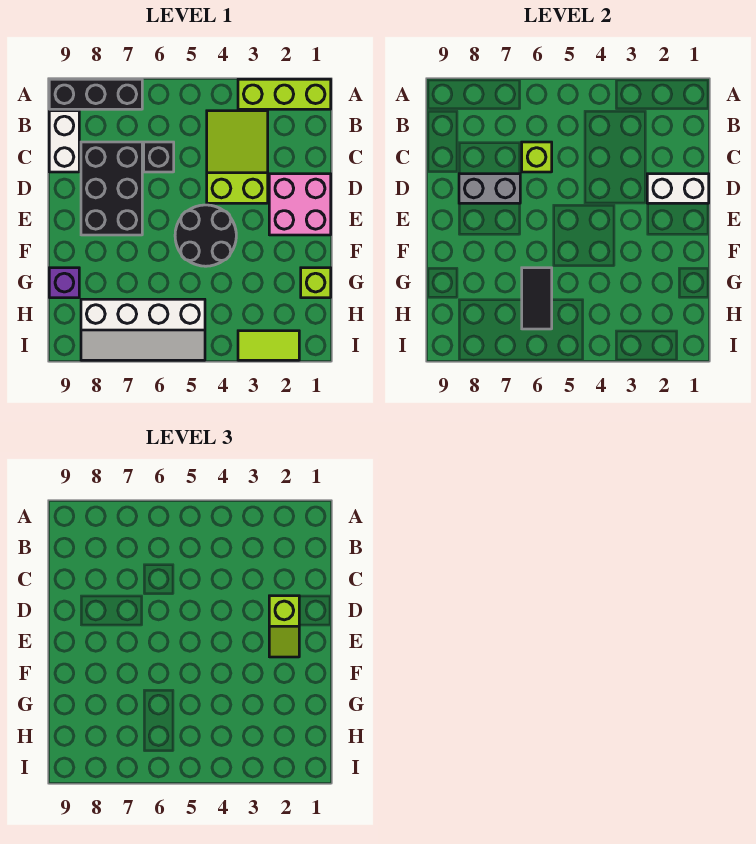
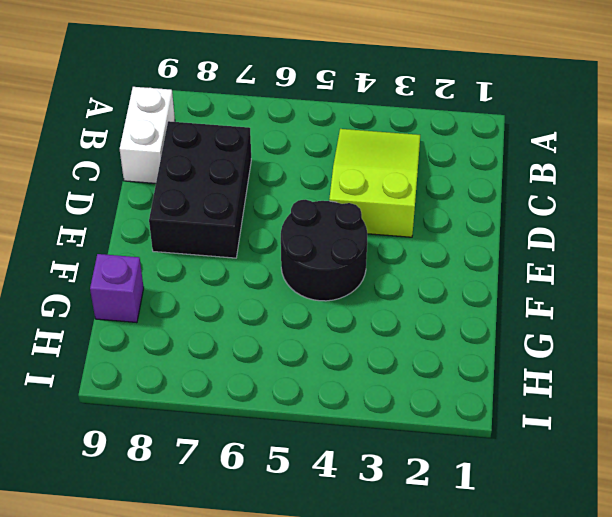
none -> lime 1x3 brick [238,79,331,109]
none -> black 1x3 brick [49,79,142,109]
none -> black 1x1 brick [144,142,174,172]

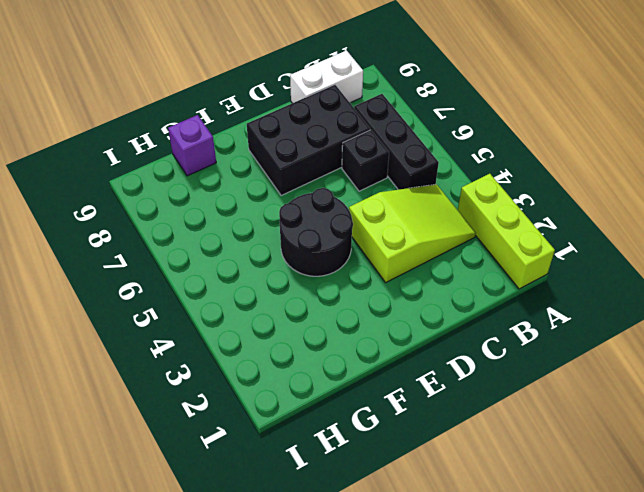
black 1x3 brick [354,94,439,190] -> black 1x3 brick moved to [49,79,142,109]
none -> pink 2x2 brick [269,174,331,235]
none -> lime 1x1 brick [301,268,331,298]
none -> white 2x4 slope [81,299,205,360]

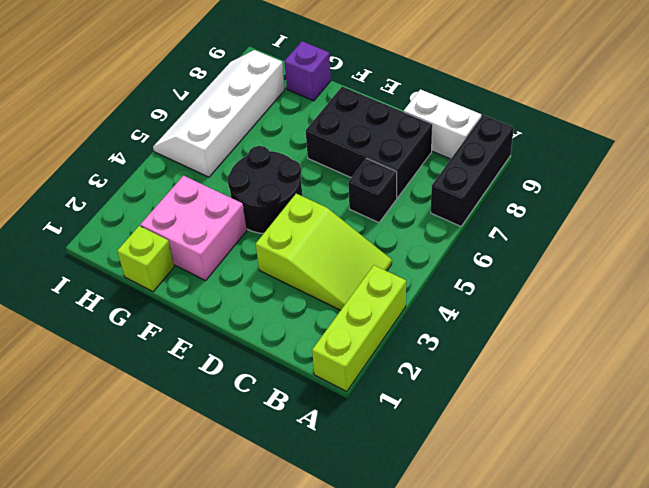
pink 2x2 brick [140,176,247,281] -> pink 2x2 brick moved to [269,174,331,235]
none -> lime 1x2 tile [238,331,299,360]
none -> lime 1x1 brick [522,142,552,172]
none -> white 1x2 brick [647,174,709,203]

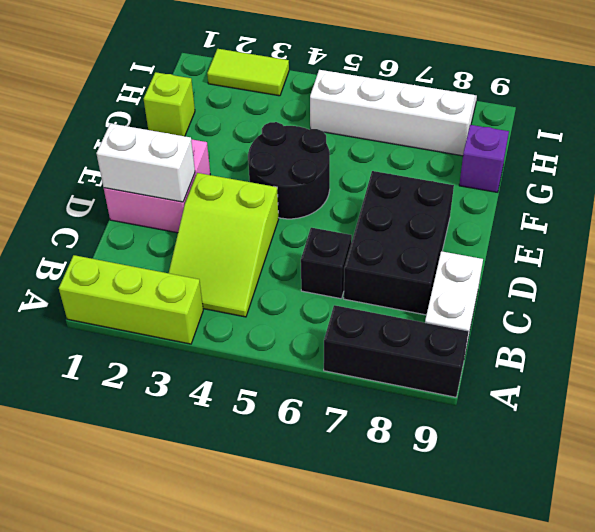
none -> lime 1x1 brick [522,142,552,172]
none -> grey 1x2 brick [459,174,520,203]
none -> black 1x2 tile [522,268,552,329]

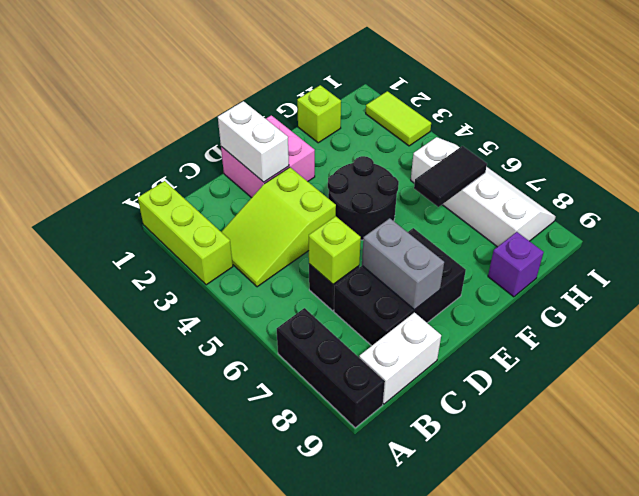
none -> lime 1x2 slope [269,596,299,657]

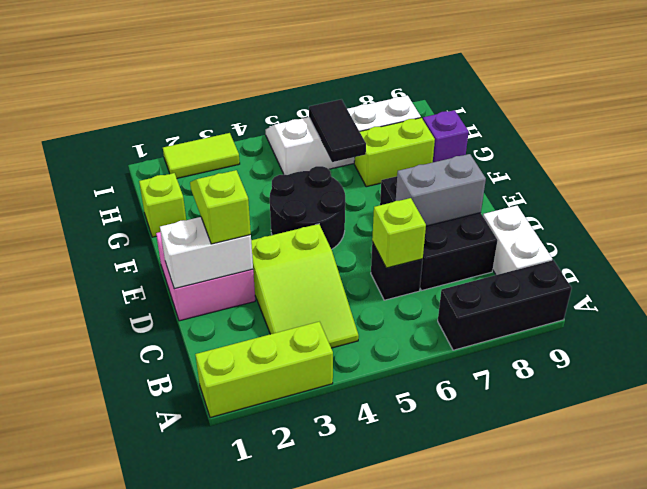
lime 1x2 brick [354,118,435,187] -> none

